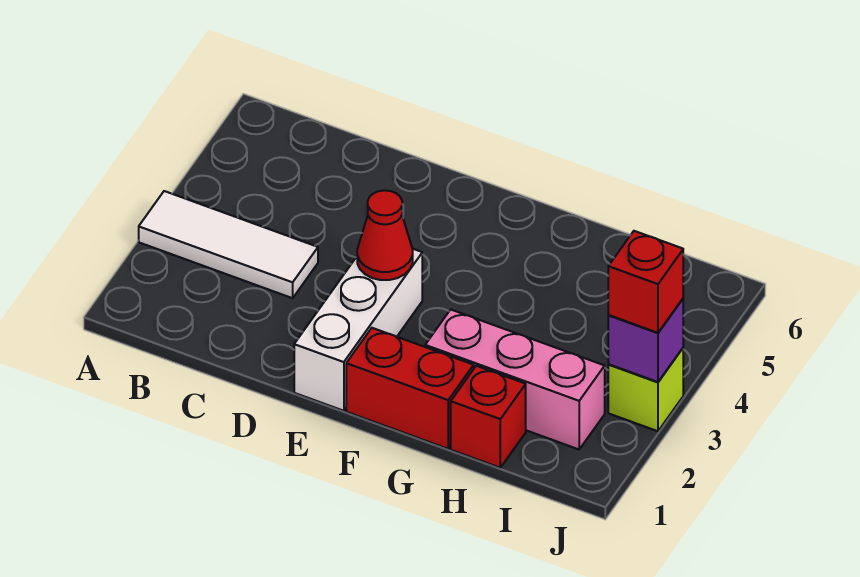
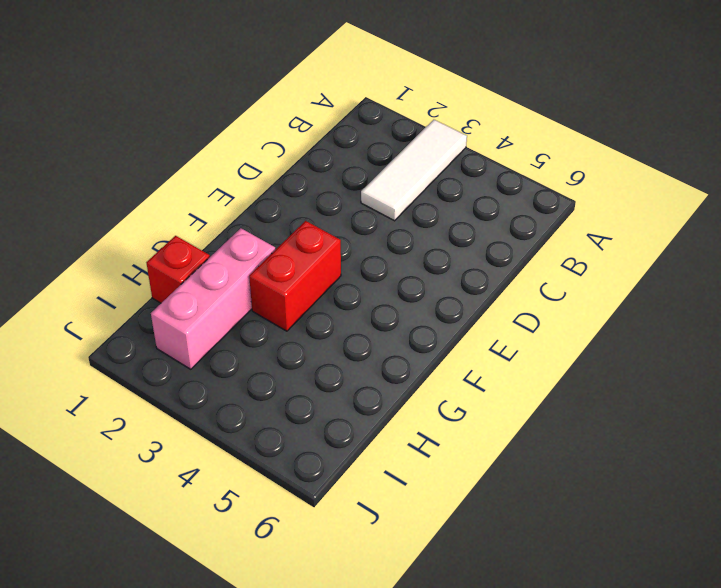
red 1x2 brick [249,221,341,331] -> red 1x2 brick moved to [346,328,474,449]
none -> white 1x3 brick [294,249,422,411]
none -> lime 1x1 brick [608,348,683,431]

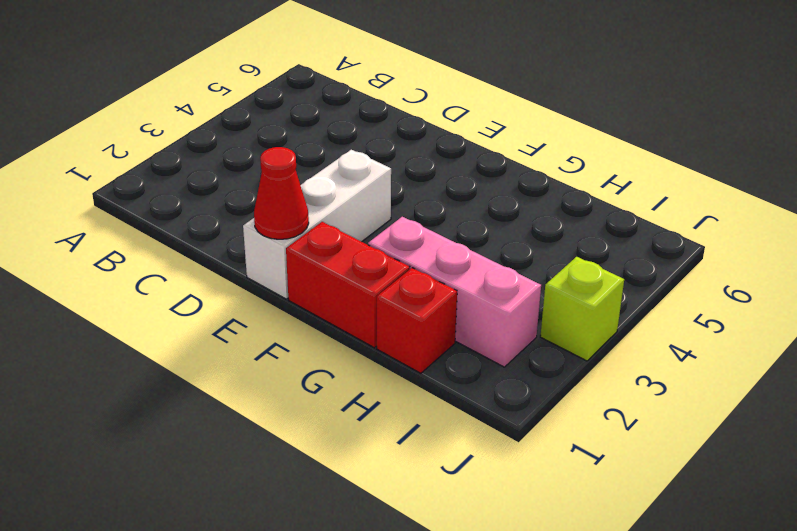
red 1x1 cone [254,147,309,239] -> red 1x1 cone moved to [357,190,413,280]
none -> white 1x3 tile [139,191,318,298]
none -> purple 1x1 brick [608,299,683,382]

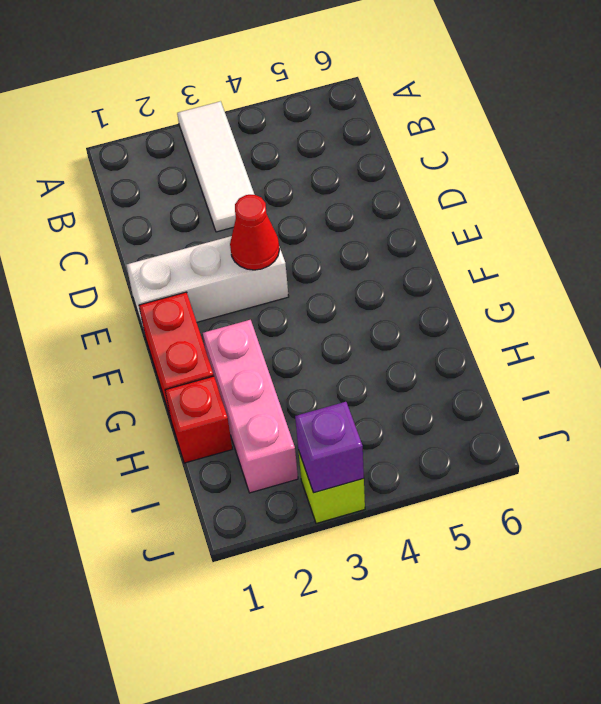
none -> red 1x1 brick [608,231,683,333]

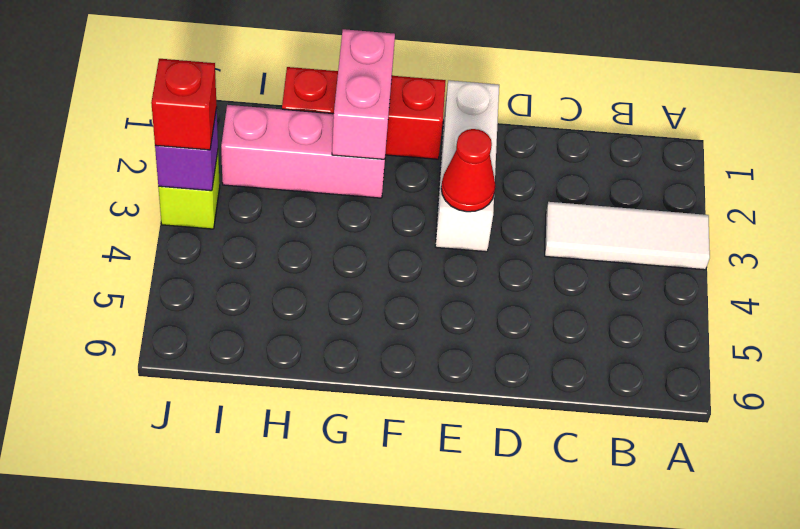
pink 1x2 brick [332,29,395,159] -> none

